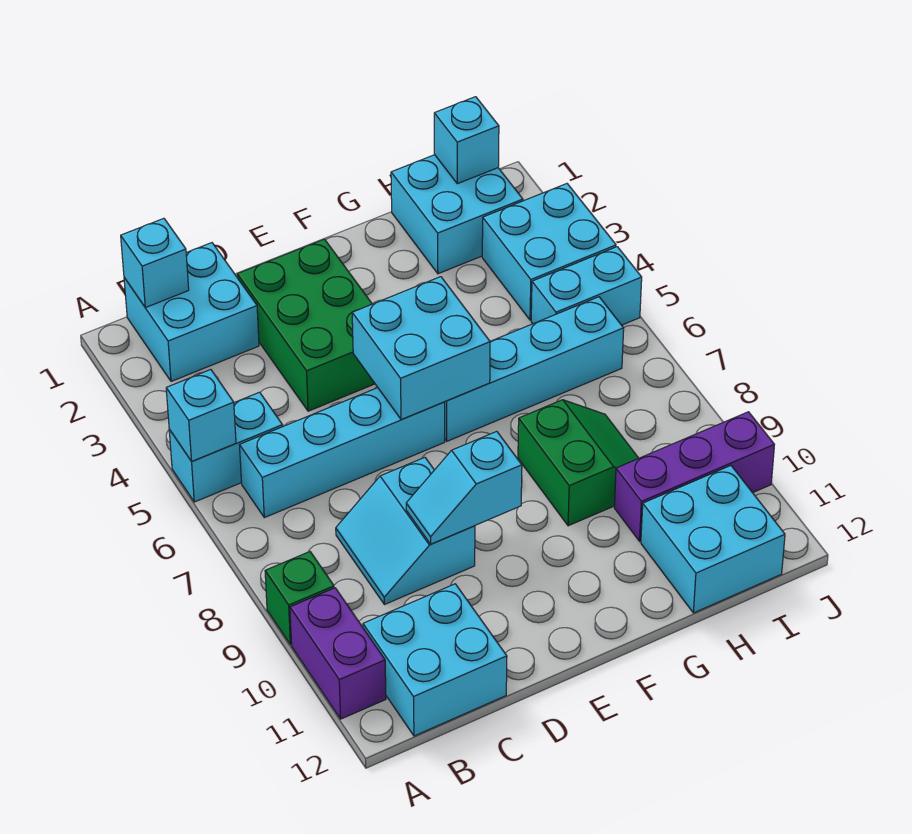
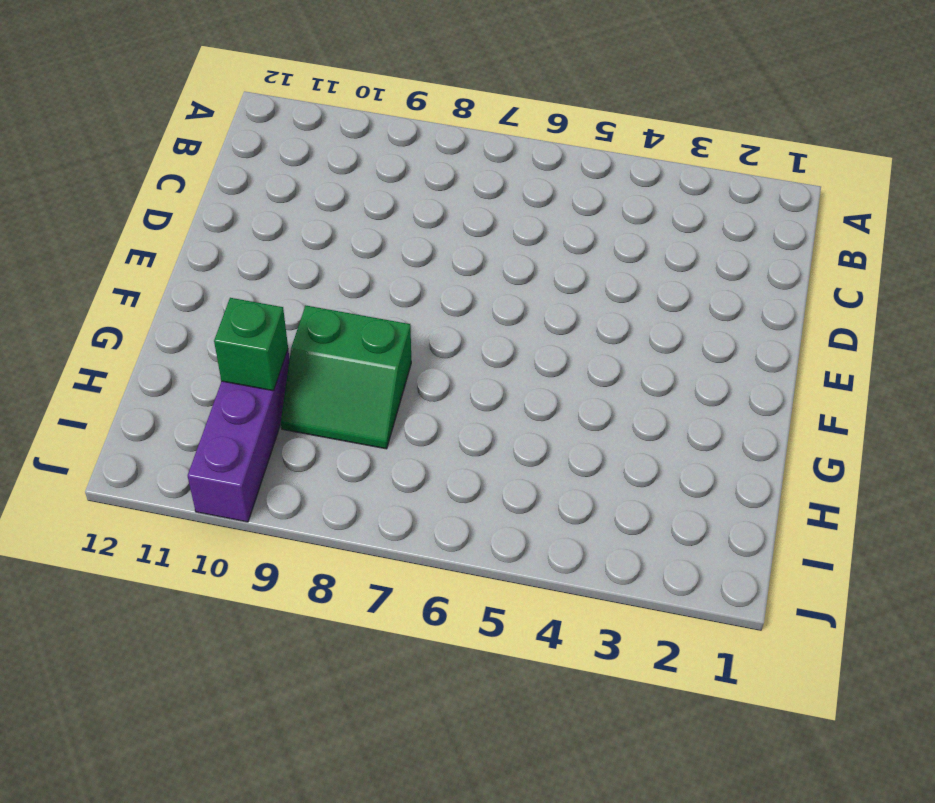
green 1x1 brick [214,298,288,391] -> green 1x1 brick moved to [265,552,334,645]
none -> cyan 1x2 brick [169,392,283,502]
none -> purple 1x2 brick [290,588,386,719]
none -> cyan 2x2 brick [124,243,259,381]

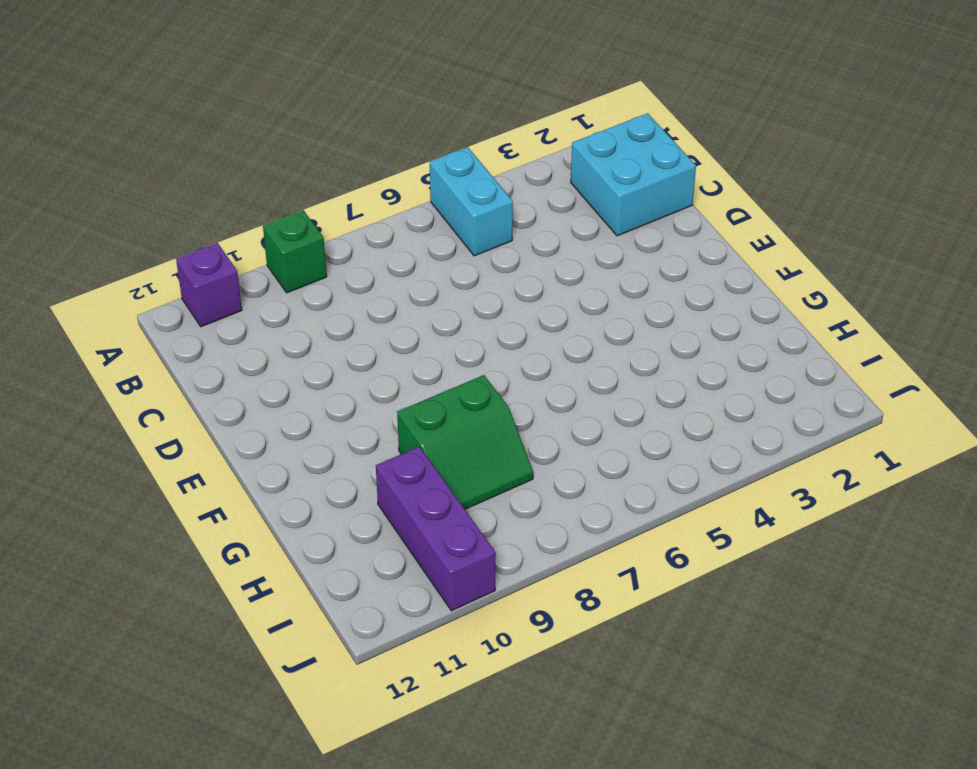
purple 1x1 brick [176,243,242,327] -> purple 1x2 brick [290,588,386,719]
none -> cyan 1x4 brick [240,388,445,518]
none -> cyan 2x2 brick [363,584,507,736]
none -> cyan 2x2 slope [336,457,475,605]

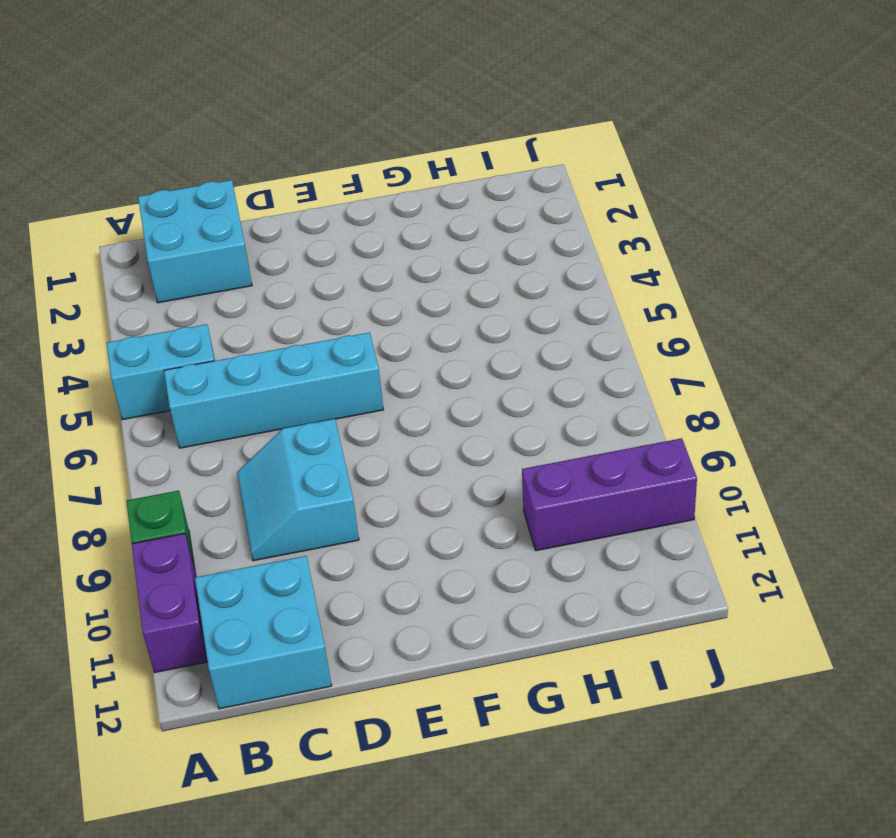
none -> green 2x3 brick [237,239,375,411]
none -> cyan 1x4 brick [445,297,624,441]
none -> green 2x2 slope [518,400,639,526]

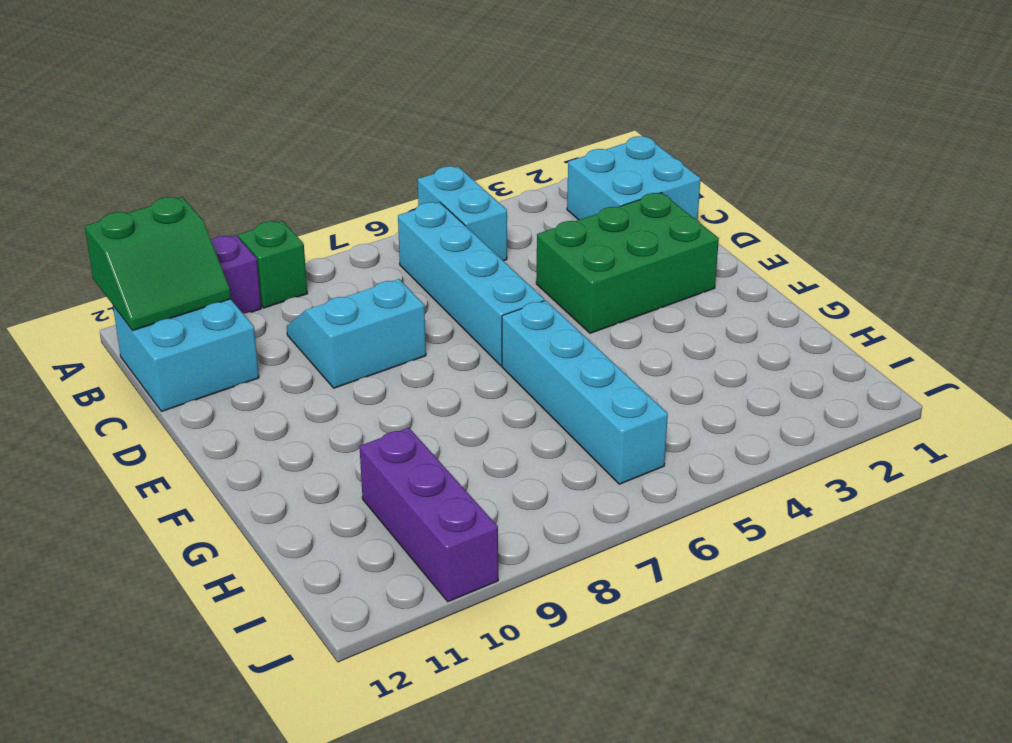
green 2x2 slope [85,197,231,330] -> green 2x2 slope moved to [518,400,639,526]
none -> cyan 2x2 brick [391,155,523,274]
none -> cyan 2x2 brick [641,466,785,613]
none -> cyan 2x2 brick [482,184,616,320]

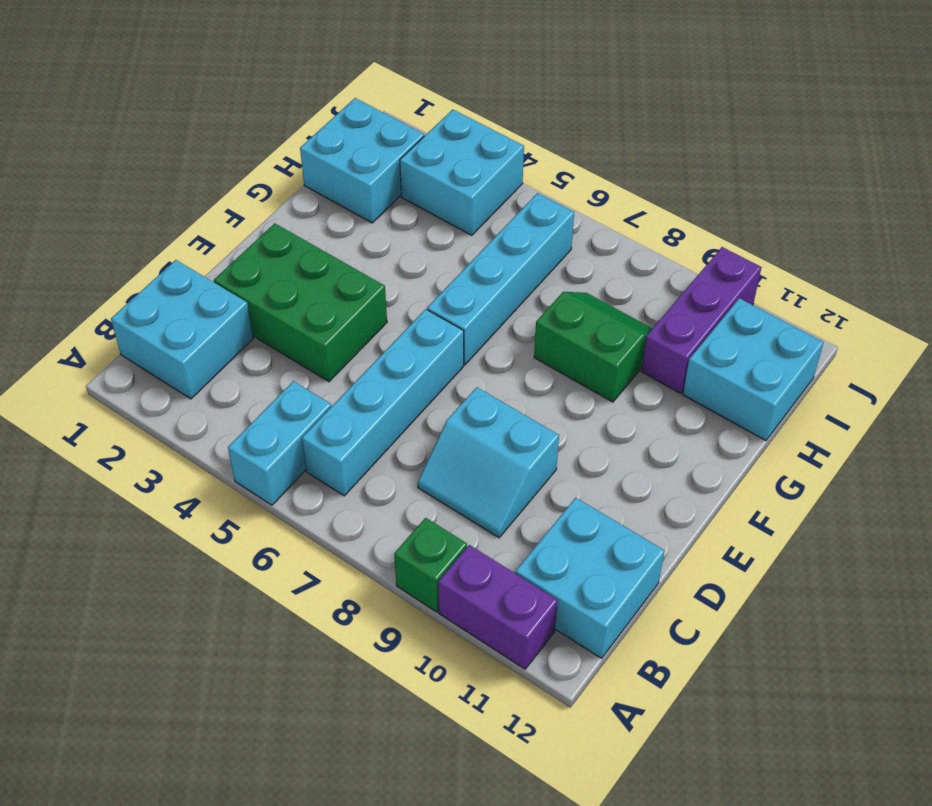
none -> cyan 1x2 brick [531,247,642,325]
none -> cyan 1x1 brick [166,370,236,461]
none -> cyan 1x1 brick [121,218,189,308]

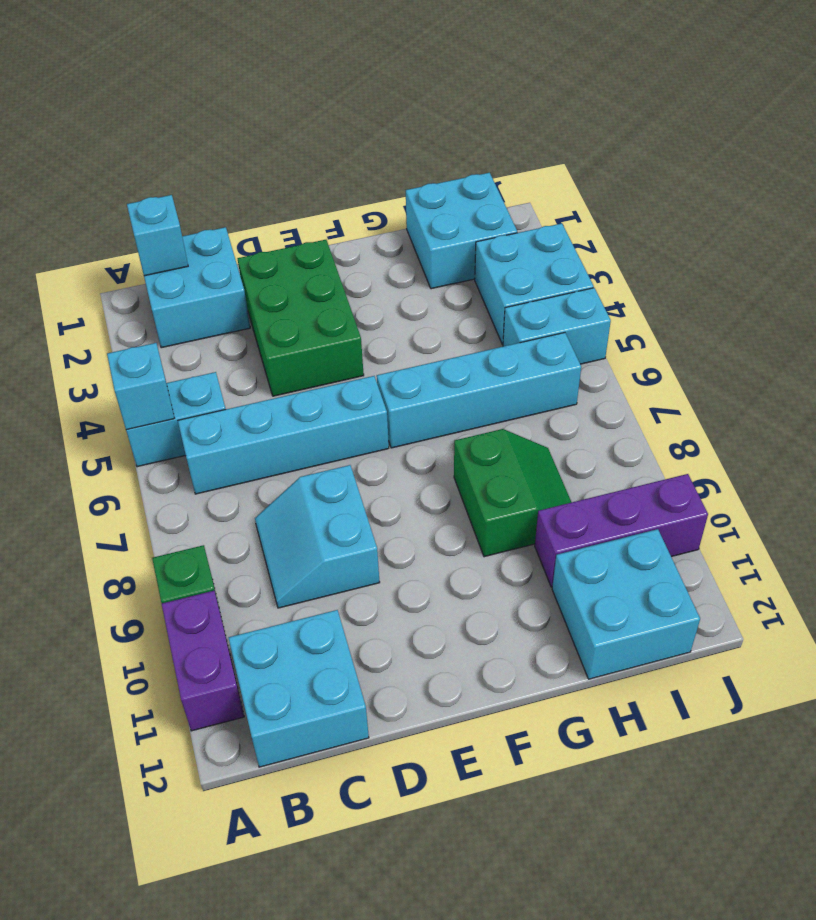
none -> cyan 1x2 slope [406,431,522,544]
none -> cyan 2x2 brick [352,277,490,420]
none -> cyan 1x1 brick [434,97,499,184]

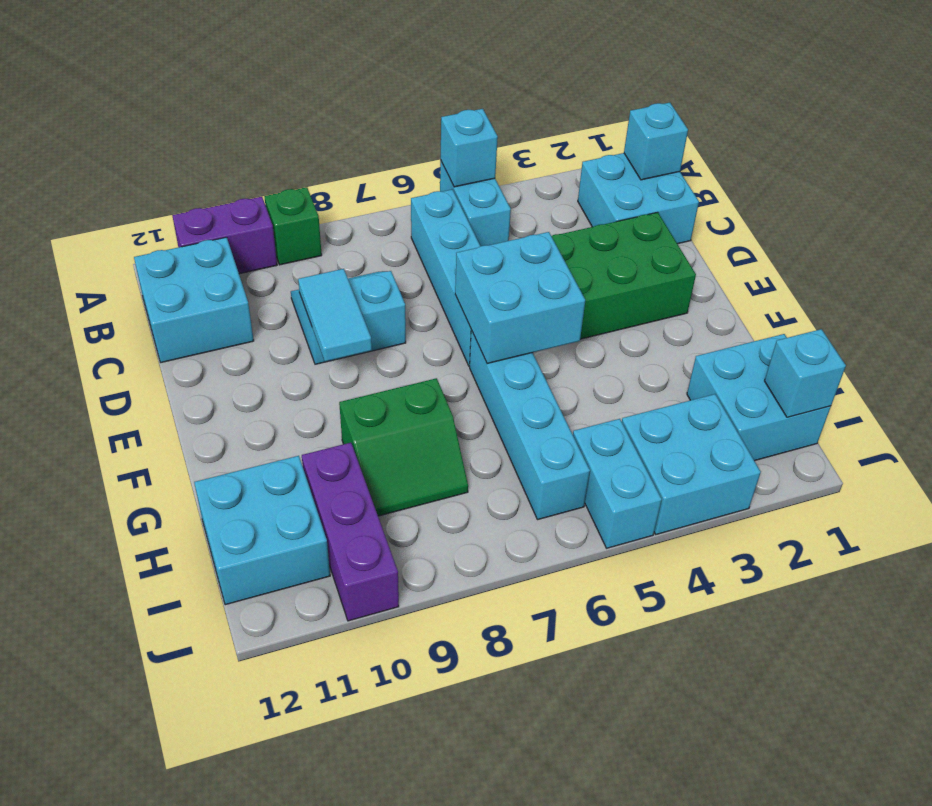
cyan 1x2 tile [298,269,372,362] -> cyan 1x2 slope [406,431,522,544]

